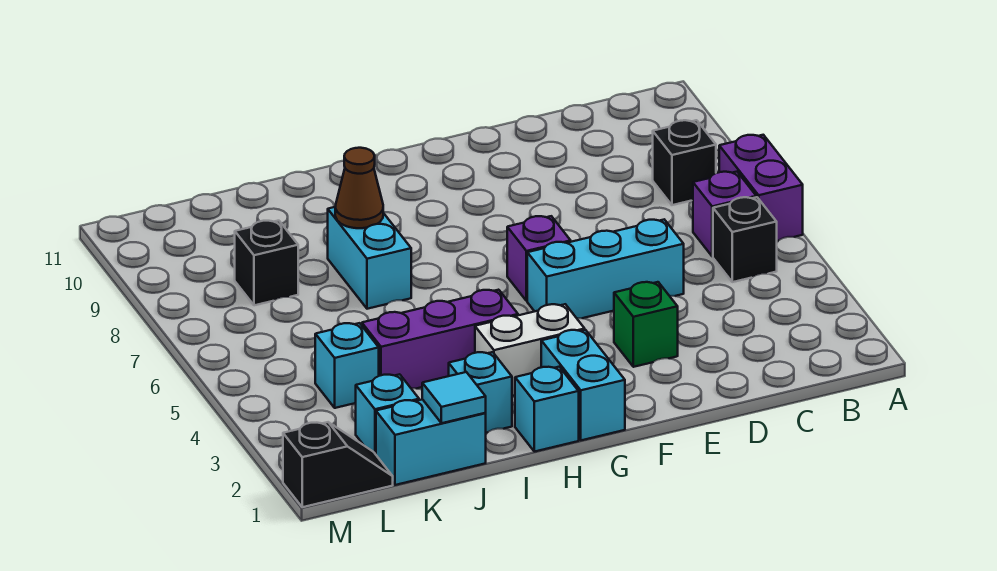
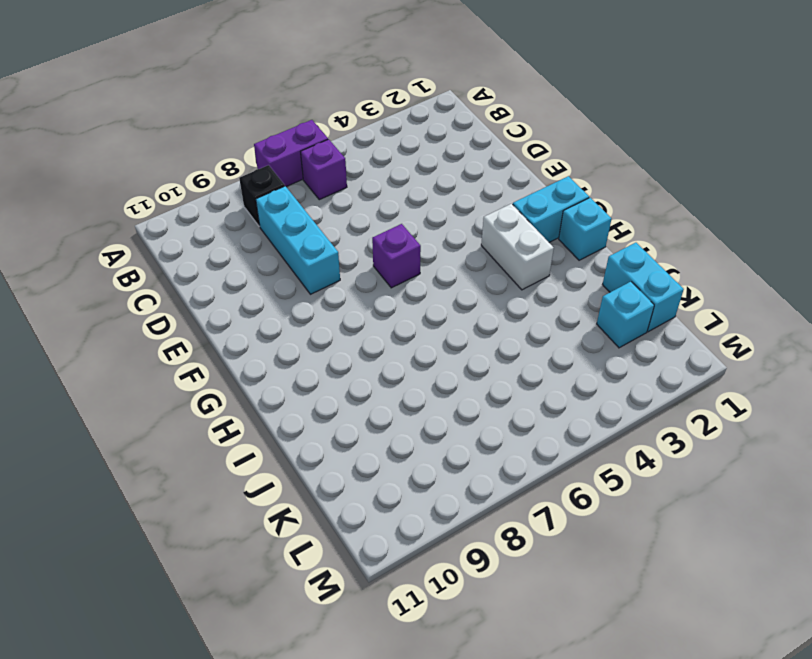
cyan 1x3 brick [256,186,340,294] -> cyan 1x3 brick moved to [527,220,684,318]
none -> black 1x1 brick [713,197,777,282]
none -> green 1x1 brick [614,282,678,367]
none -> purple 1x3 brick [362,290,518,389]

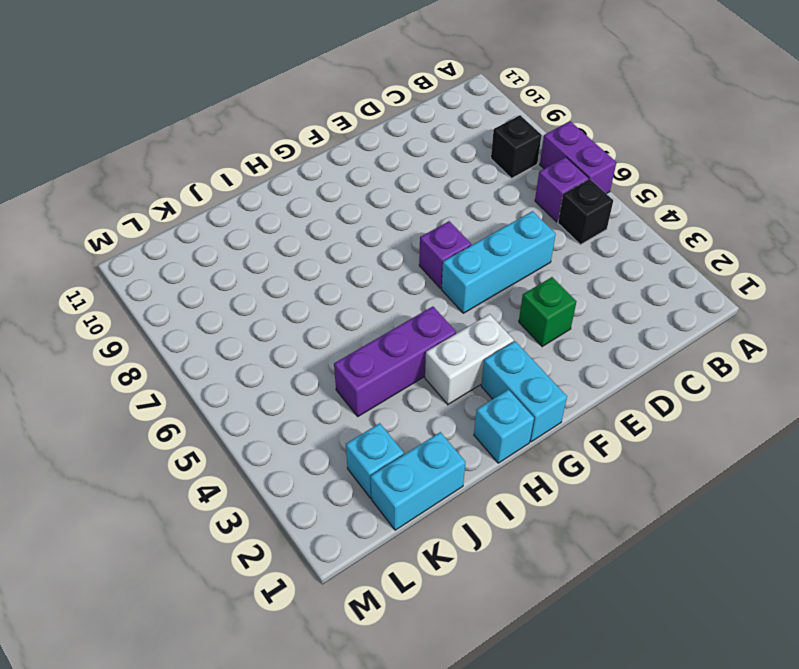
none -> cyan 1x1 brick [449,352,512,433]
none -> cyan 1x2 brick [328,207,411,309]
none -> cyan 1x1 brick [315,323,379,408]

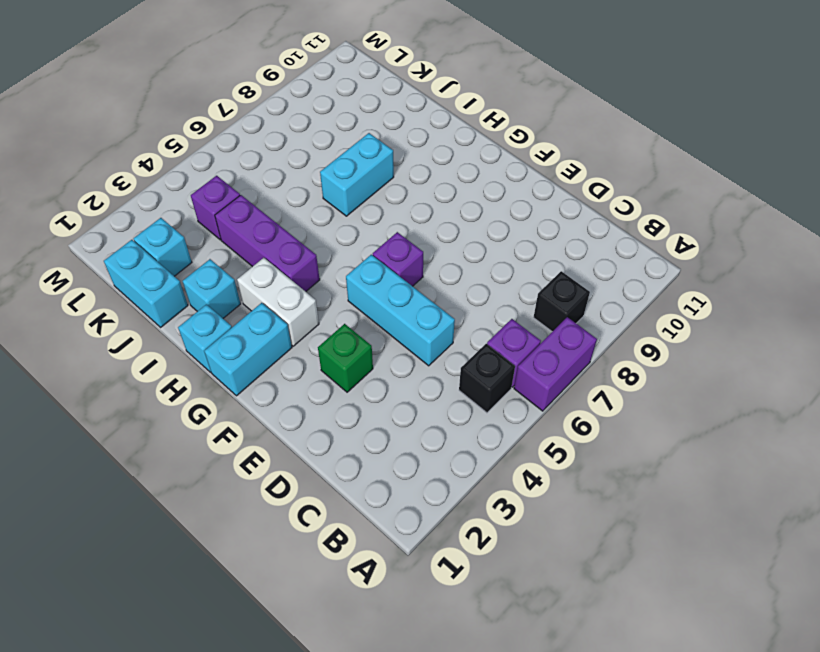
purple 1x1 brick [191,176,240,240] -> cyan 1x1 brick [315,323,379,408]
none -> black 1x1 brick [235,221,298,305]
none -> black 1x2 slope [283,422,393,507]
none -> brown 1x1 cone [335,148,383,228]

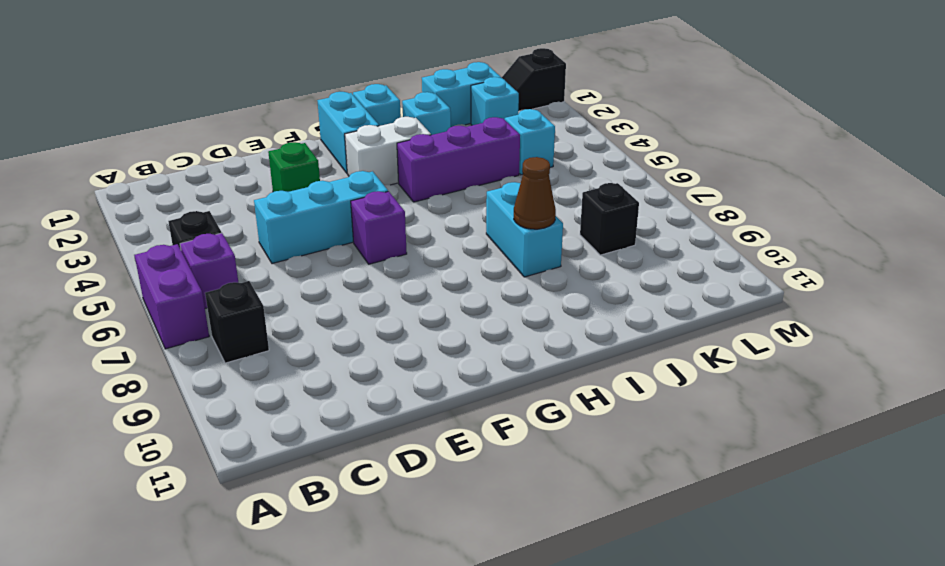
none -> cyan 1x1 tile [422,372,486,423]

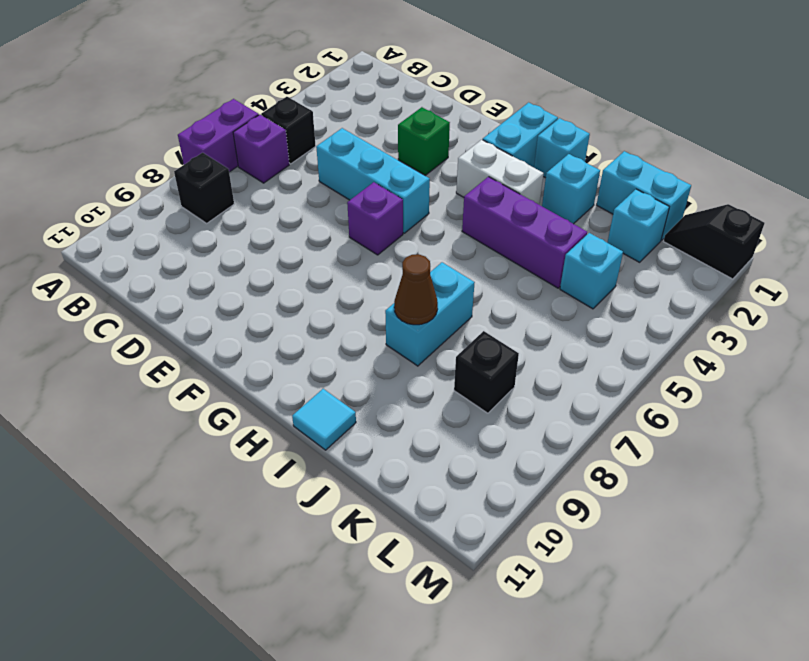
cyan 1x1 tile [292,389,356,450] -> cyan 1x1 tile moved to [422,372,486,423]

